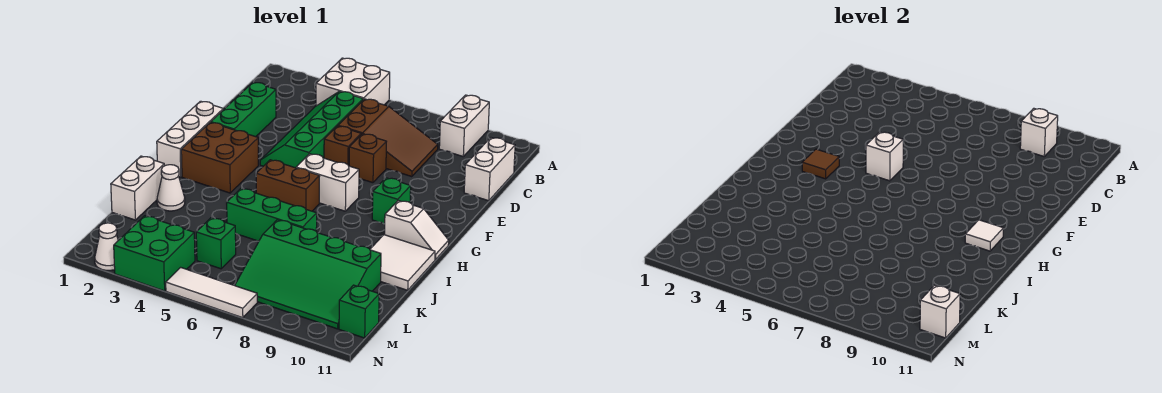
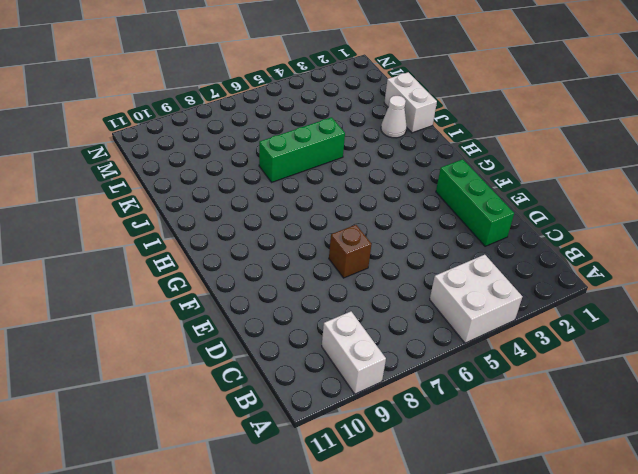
none -> green 2x4 slope [260,91,363,168]
none -> brown 2x3 slope [338,99,438,177]
none -> white 1x2 brick [464,138,515,201]

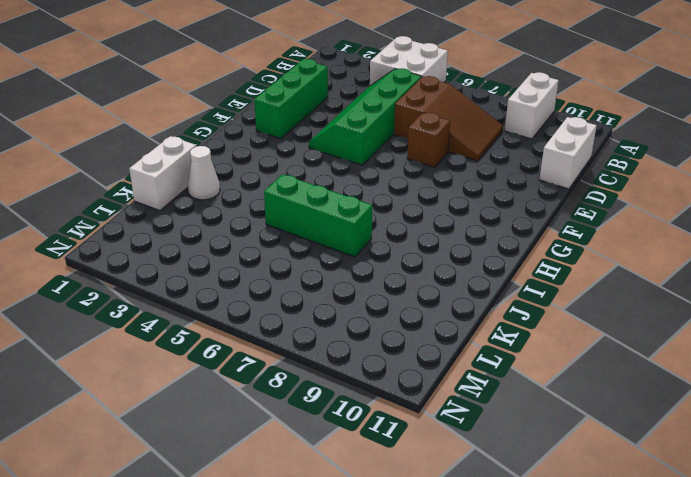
none -> brown 1x1 brick [324,126,361,166]
none -> white 1x3 brick [157,101,223,177]
none -> brown 2x2 brick [181,122,258,193]

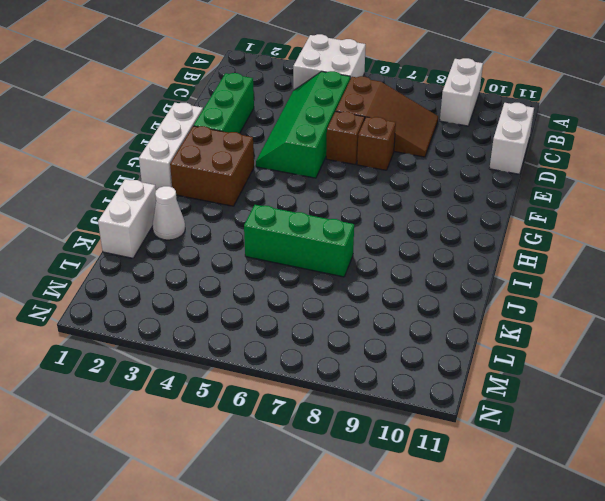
none -> white 1x2 brick [296,154,359,211]
none -> green 1x1 brick [372,178,411,224]
none -> brown 1x2 brick [256,160,320,211]

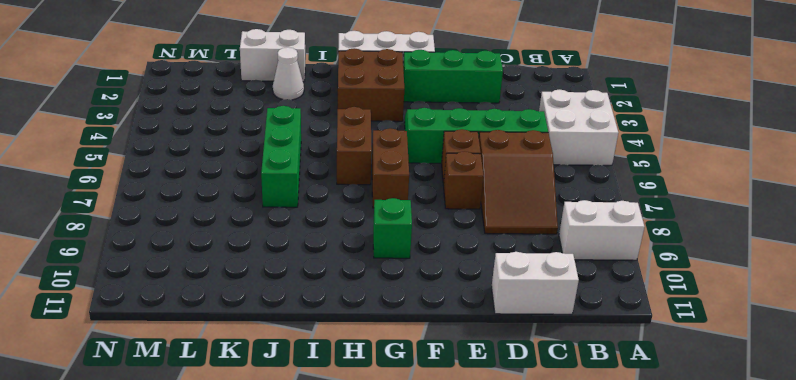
brown 1x2 brick [372,128,409,208] -> white 1x2 brick [296,154,359,211]
none -> white 1x2 slope [384,201,449,260]
none -> white 2x2 tile [370,235,435,290]
none -> green 3x4 slope [235,220,381,329]

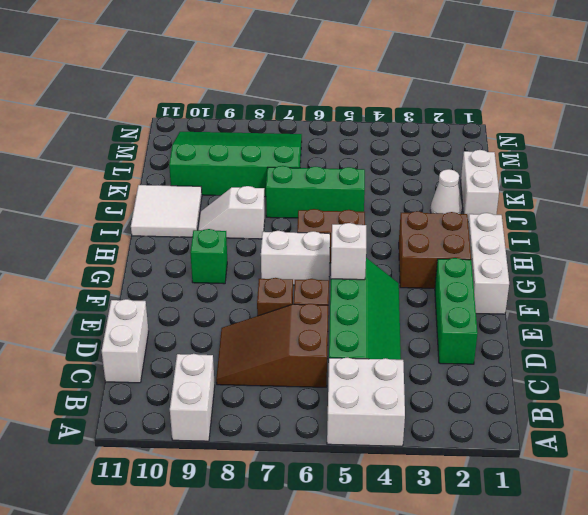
white 1x2 slope [198,186,265,239] -> white 1x2 slope moved to [384,201,449,260]
none -> green 1x1 brick [196,218,236,269]
none -> green 2x2 brick [114,216,195,291]
none -> green 1x1 brick [339,285,379,338]

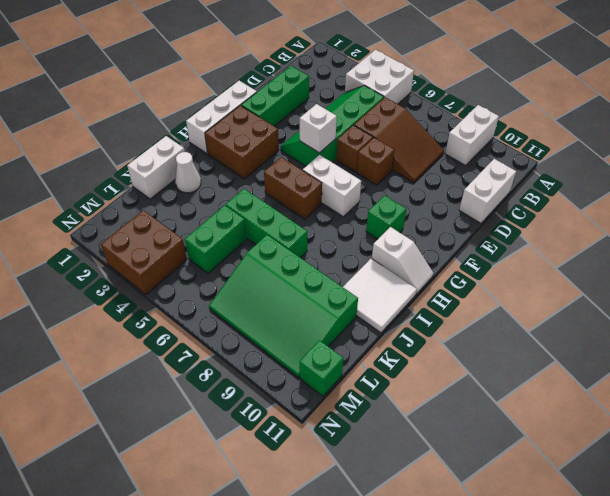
green 1x2 brick [185,205,246,273] -> green 1x1 brick [196,218,236,269]
brown 2x2 brick [101,210,187,295] -> green 2x2 brick [114,216,195,291]
none -> white 1x1 cone [95,223,118,270]
none -> white 1x3 tile [166,267,257,318]
none -> white 1x1 brick [1020,108,1058,156]

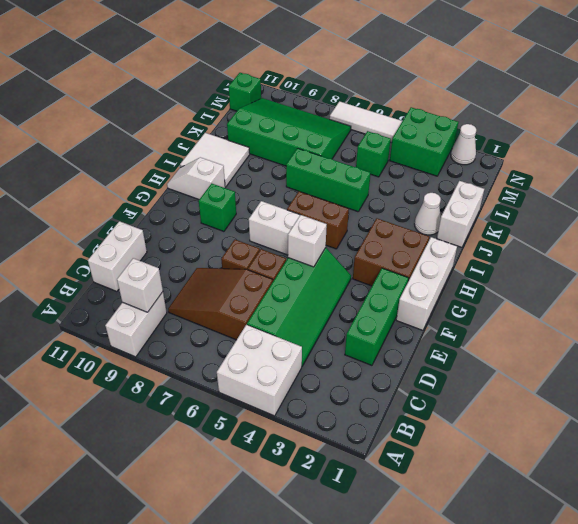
none -> brown 1x1 tile [802,149,839,179]
none -> white 1x1 tile [965,220,1003,251]
none -> white 1x1 brick [920,285,960,338]

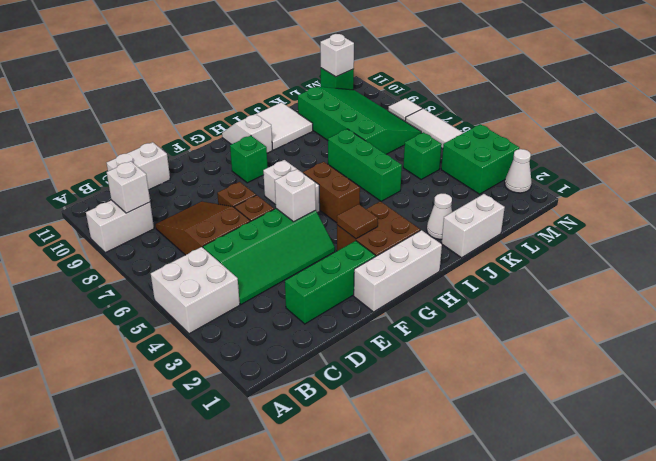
white 1x1 tile [388,98,422,121] -> white 1x1 tile moved to [965,220,1003,251]

